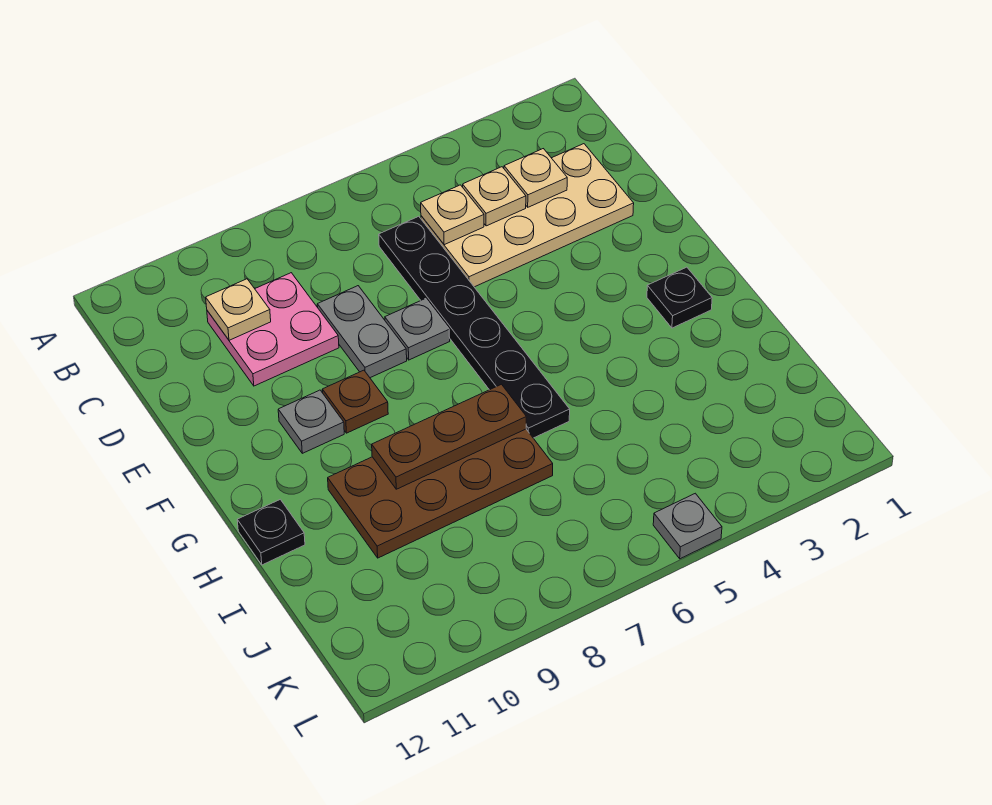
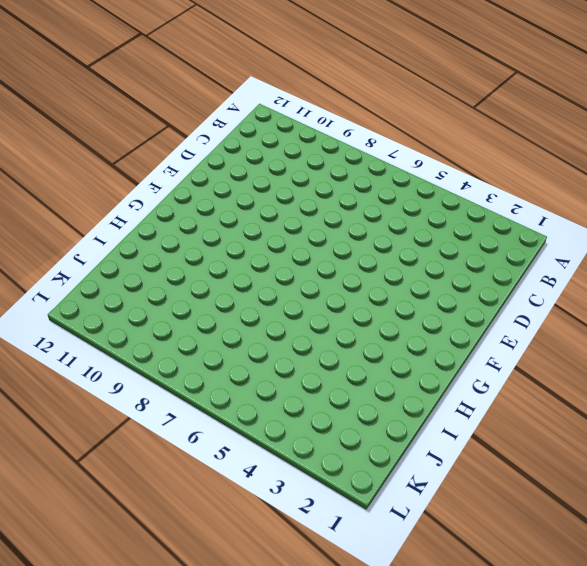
none -> tan 2x4 plate [421,144,634,287]
none -> black 1x6 plate [379,216,570,438]
none -> pink 2x2 plate [207,273,339,386]

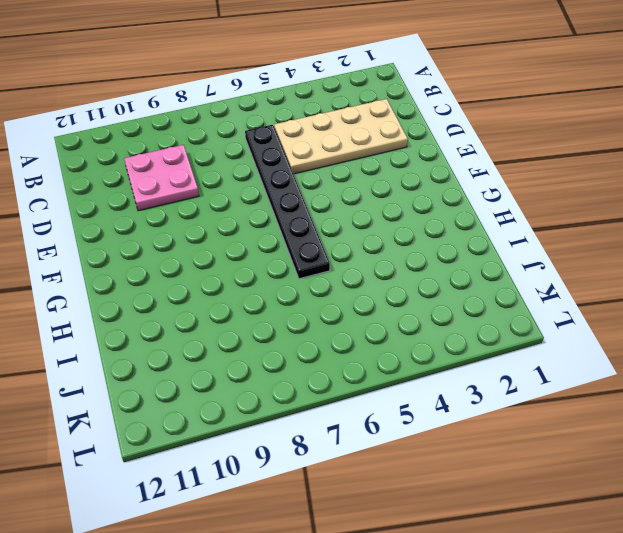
none -> grey 1x2 plate [317,286,407,378]
none -> grey 1x1 plate [385,299,450,360]
none -> brown 1x1 plate [322,370,388,433]

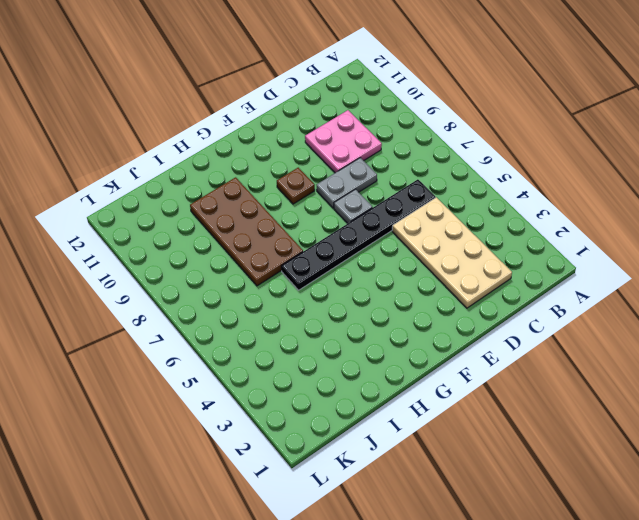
none -> grey 1x1 plate [278,390,344,453]
none -> black 1x1 plate [647,267,712,328]
none -> black 1x1 plate [237,499,305,565]

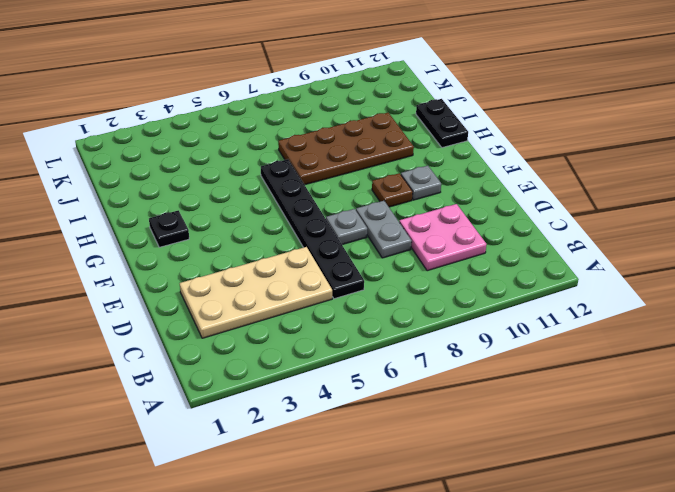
black 1x2 plate [416,99,468,148] -> black 1x1 plate [237,499,305,565]
none -> grey 1x1 plate [653,493,722,559]
none -> tan 1x1 plate [504,149,567,207]
none -> tan 1x1 plate [463,167,526,226]

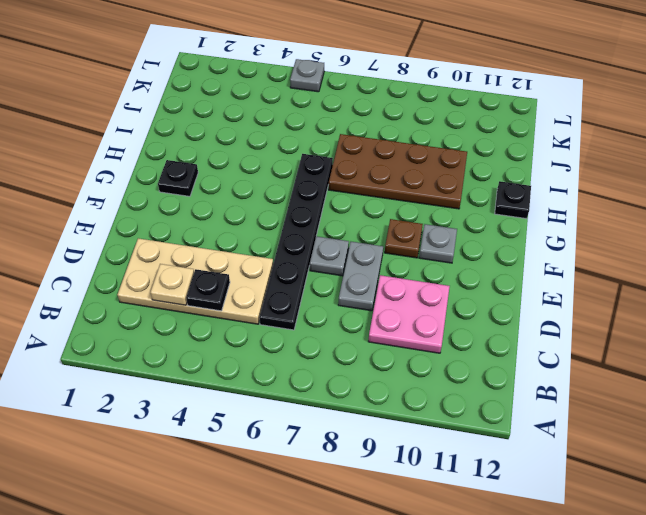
black 1x1 plate [186,269,230,311] -> tan 1x1 plate [463,167,526,226]
none -> tan 1x1 plate [421,185,484,245]
none -> tan 1x1 plate [206,279,271,340]
none -> brown 1x3 plate [372,384,526,489]

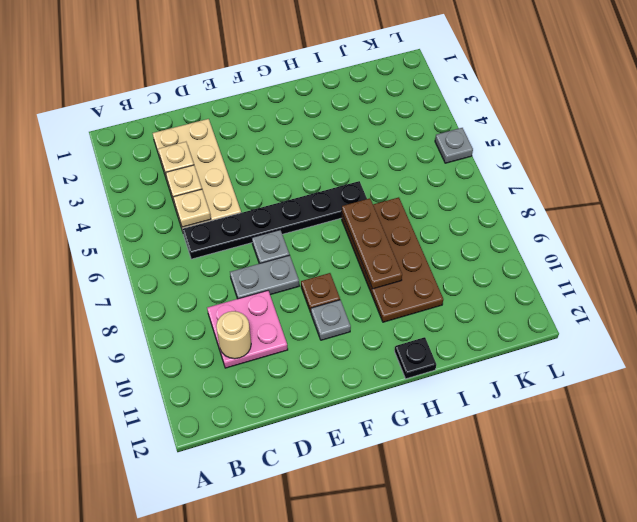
tan 1x1 round brick [216,311,251,359] -> tan 1x1 plate [206,279,271,340]
none -> black 1x1 plate [647,267,712,328]

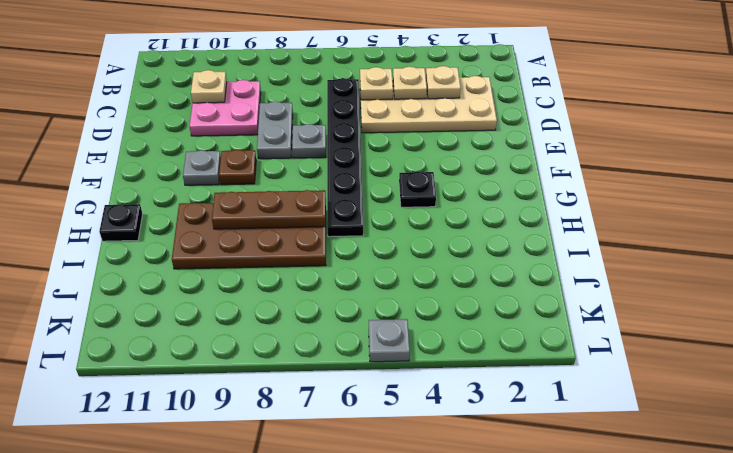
black 1x1 plate [399,172,436,207] -> black 1x1 plate moved to [647,267,712,328]

